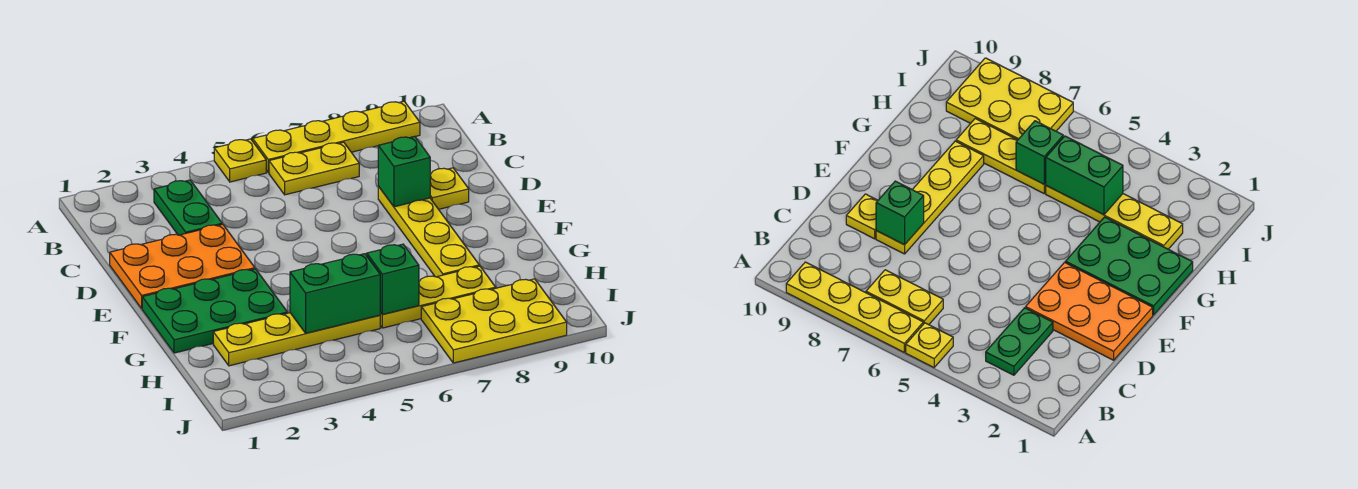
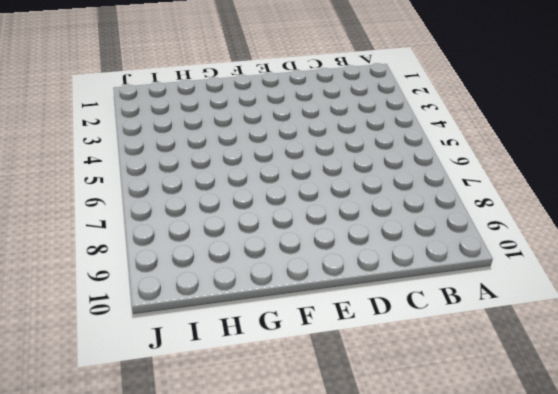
none -> yellow 1x1 plate [214,139,266,182]
none -> yellow 1x4 plate [253,101,420,173]
none -> green 1x2 plate [154,180,222,235]

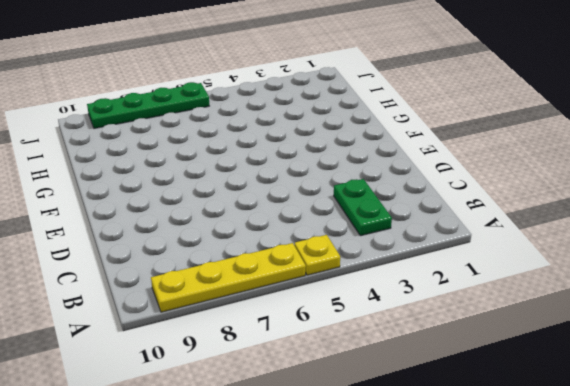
green 1x4 plate [87,82,209,129] -> yellow 2x3 plate [421,279,567,363]
none -> yellow 1x2 plate [269,142,359,195]
none -> orange 2x3 plate [110,224,255,308]
none -> yellow 1x4 plate [378,186,479,277]

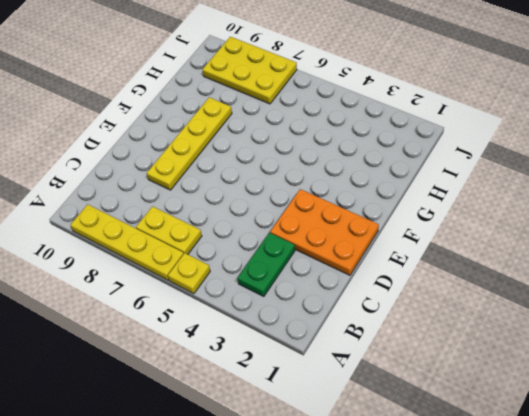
none -> yellow 1x1 plate [430,168,469,209]
none -> green 2x3 plate [142,269,287,353]
none -> yellow 1x4 plate [213,313,380,366]

